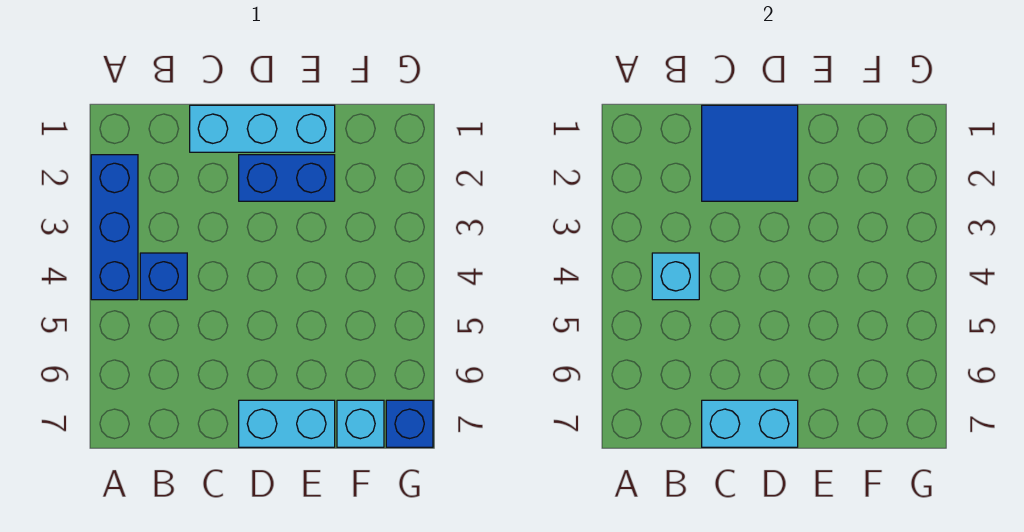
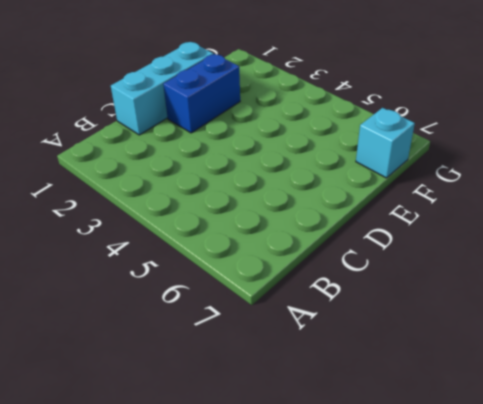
none -> blue 1x3 brick [91,155,138,300]
none -> blue 1x1 brick [140,253,187,300]

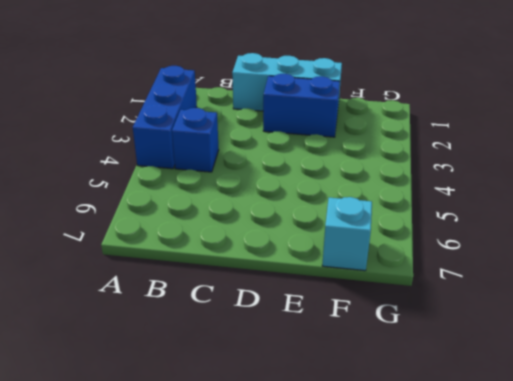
none -> cyan 1x2 brick [239,400,335,447]
none -> blue 1x1 brick [386,400,433,447]

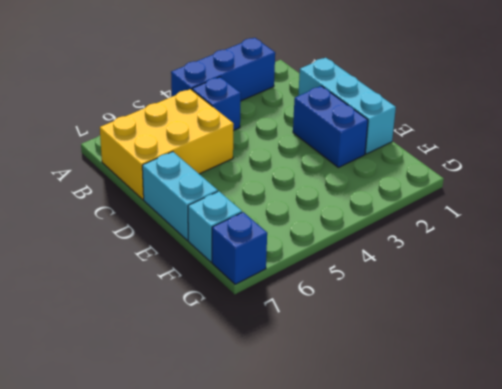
yellow 2x3 brick [100,89,234,199] -> none
none -> cyan 1x1 brick [652,253,699,300]
none -> blue 2x2 tile [702,105,798,201]

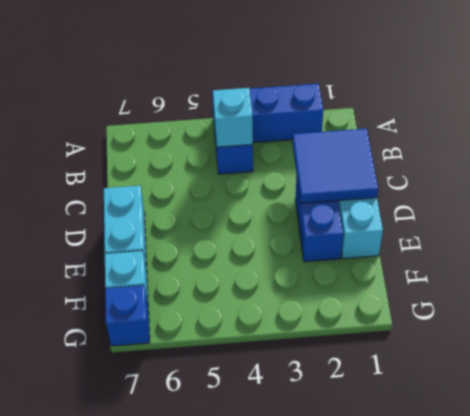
none -> cyan 1x2 brick [702,400,798,447]

